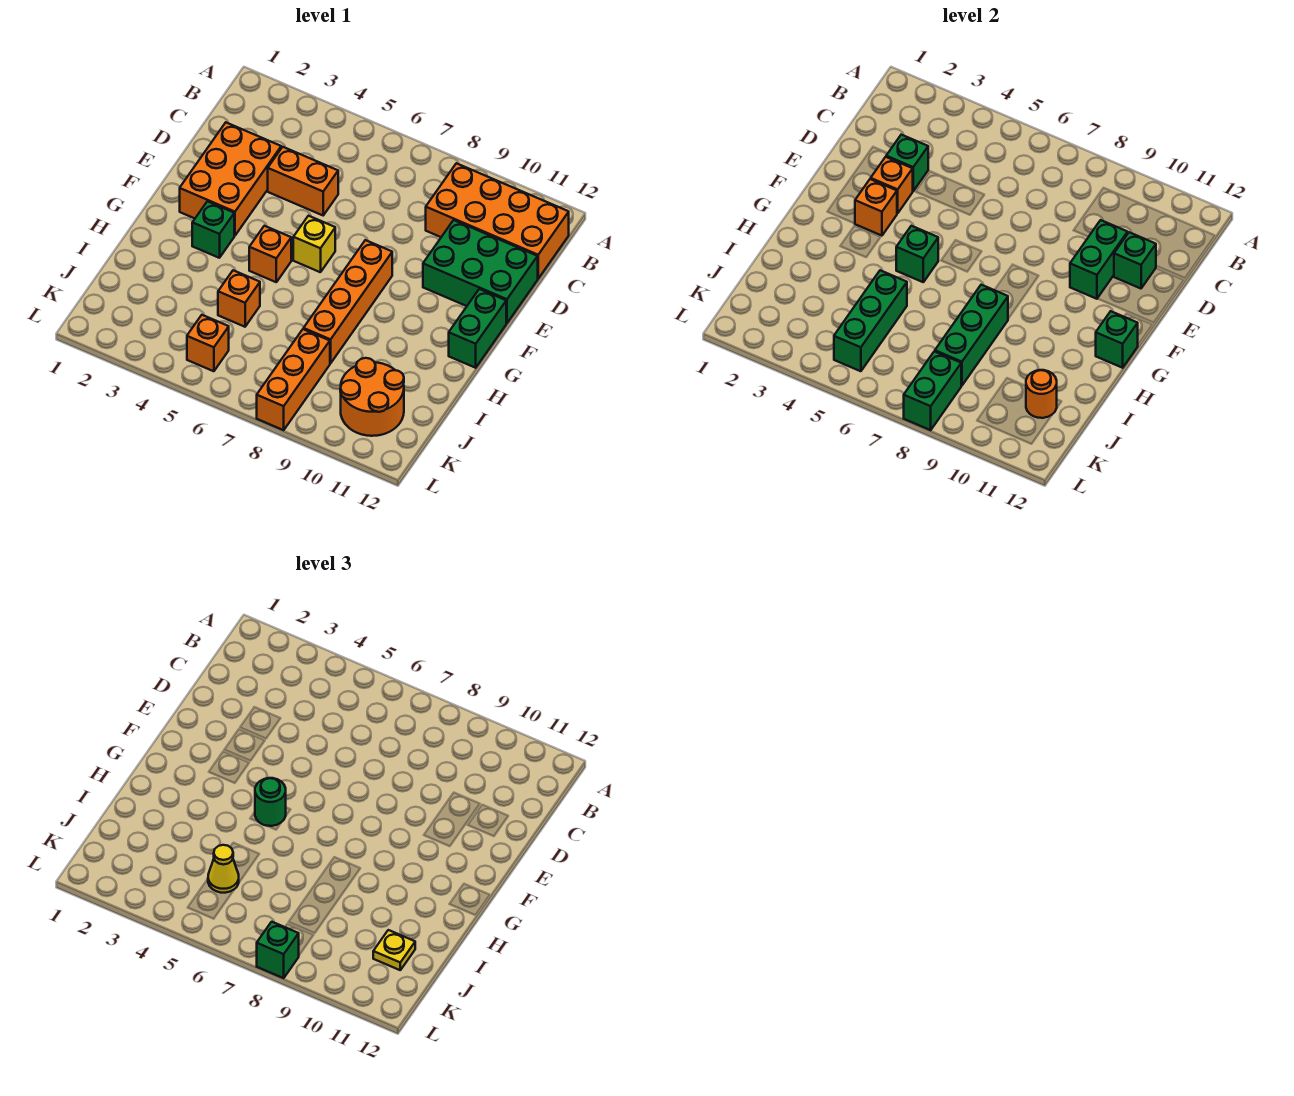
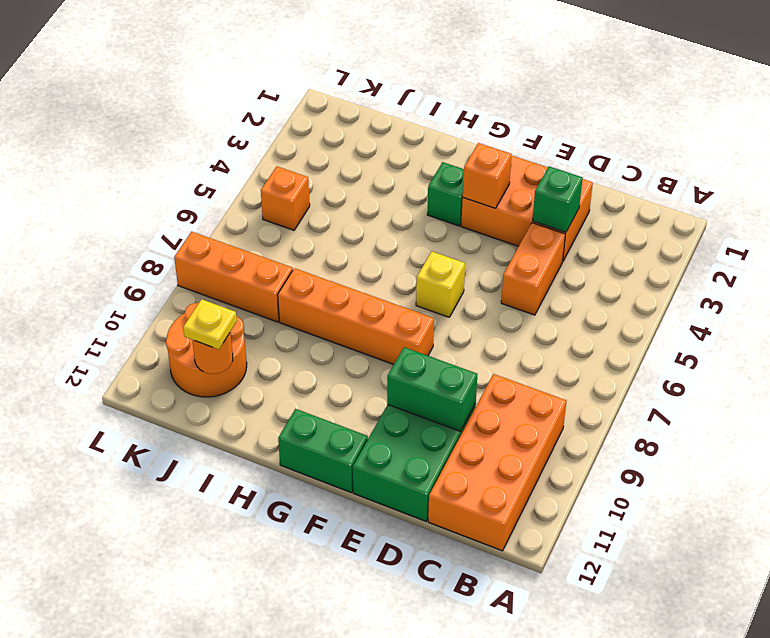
none -> orange 1x1 brick [249,226,291,282]
none -> orange 1x1 brick [218,270,260,327]
none -> green 1x1 brick [1114,232,1156,289]

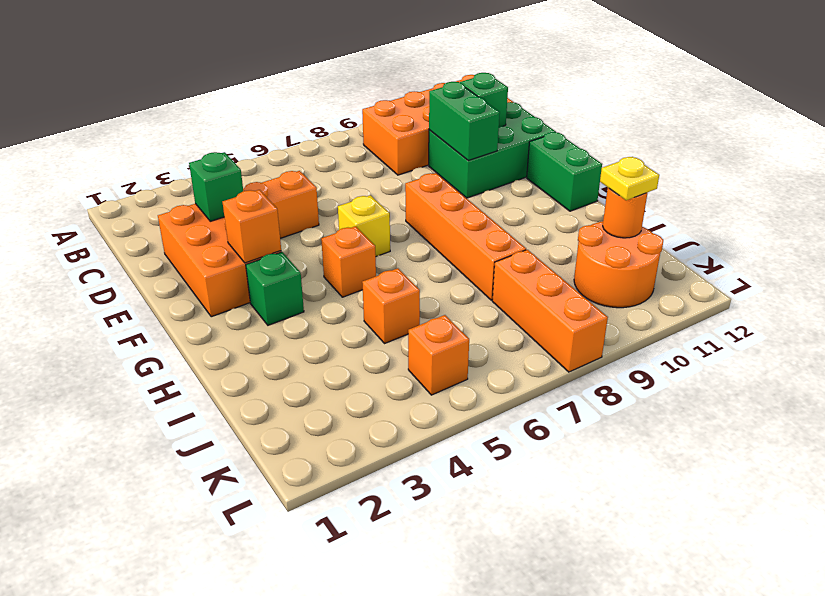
none -> orange 1x1 brick [871,157,913,213]
none -> green 1x1 brick [896,226,938,282]
none -> green 1x1 brick [1096,311,1138,368]

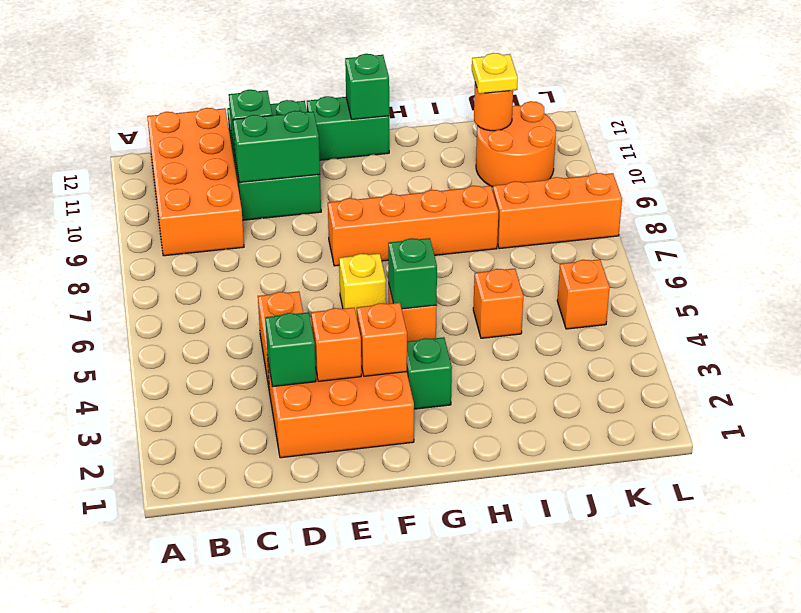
none -> green 1x3 brick [935,285,1008,386]
none -> green 1x3 brick [834,270,907,371]
none -> green 1x2 brick [904,351,961,430]

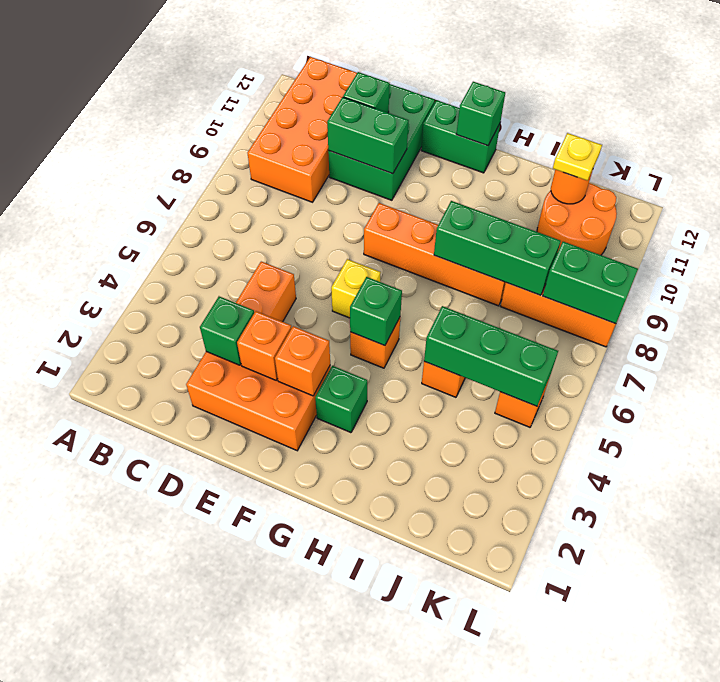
none -> green 1x1 round brick [255,778,286,826]
none -> yellow 1x1 cone [208,845,239,893]
none -> green 1x1 brick [257,922,299,978]

